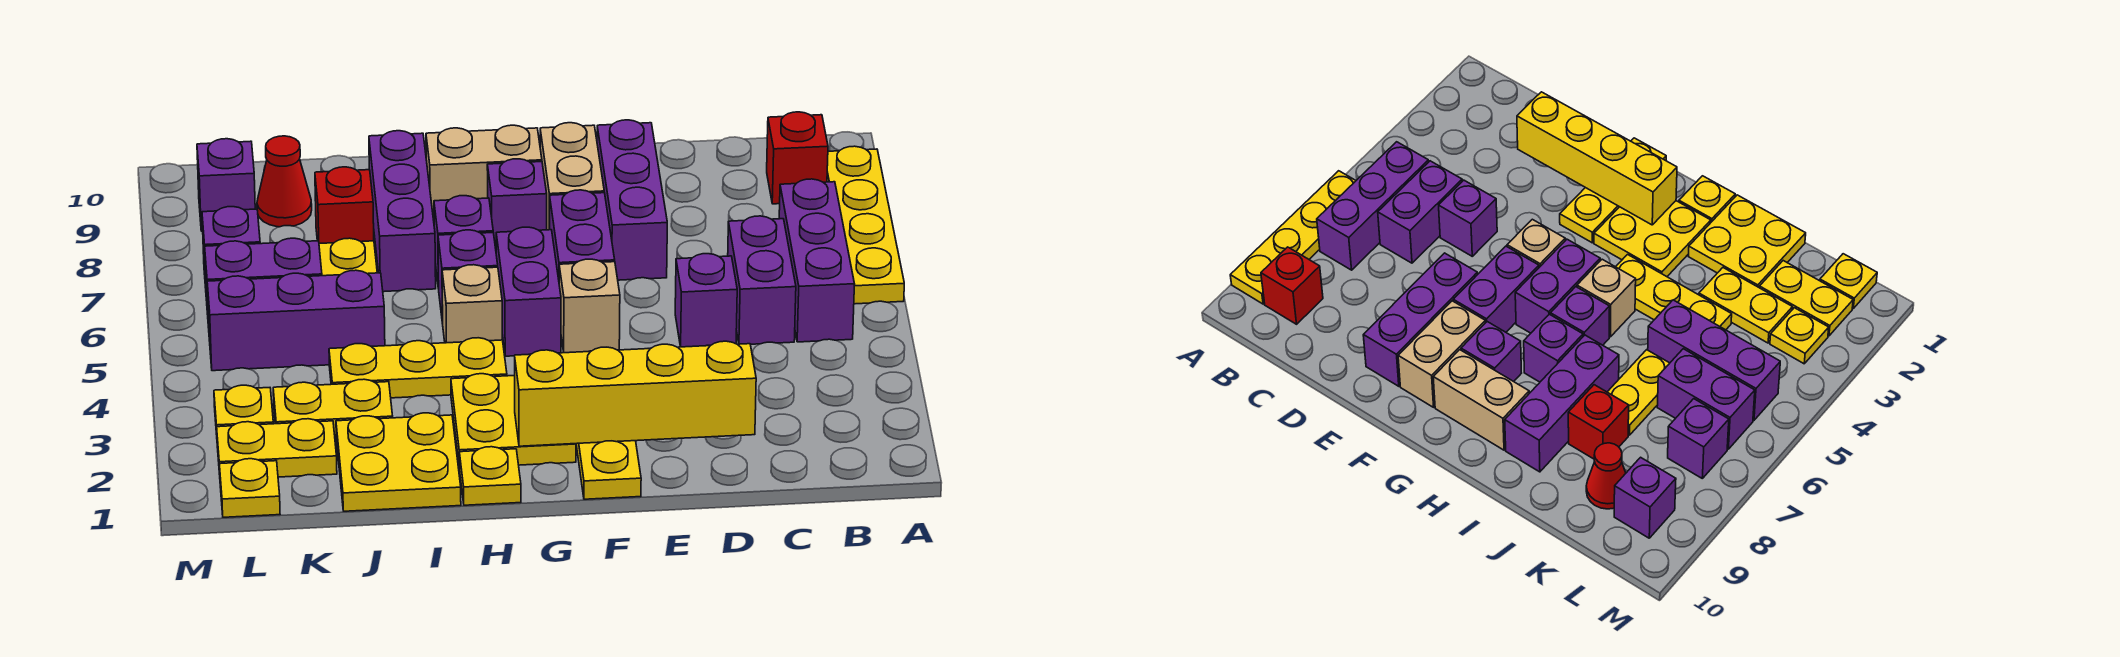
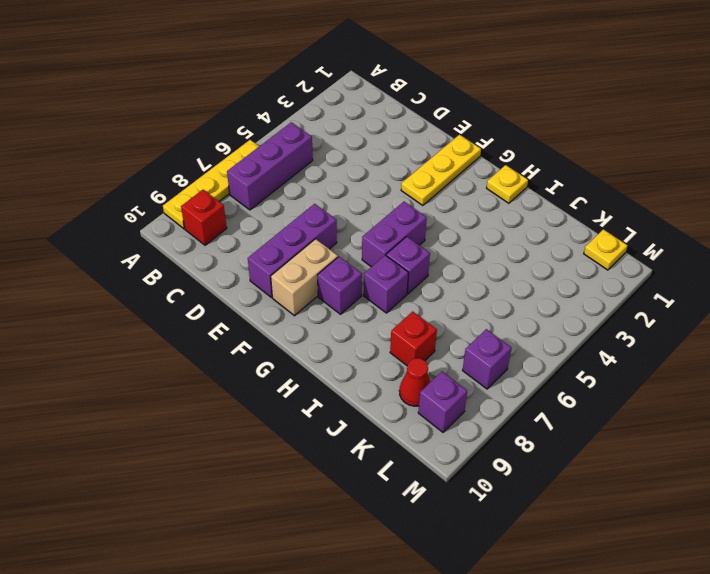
none -> purple 1x2 brick [728,216,796,344]
none -> purple 1x1 brick [675,254,737,347]
none -> tan 1x1 brick [559,259,620,353]
none -> purple 1x2 brick [550,190,615,279]

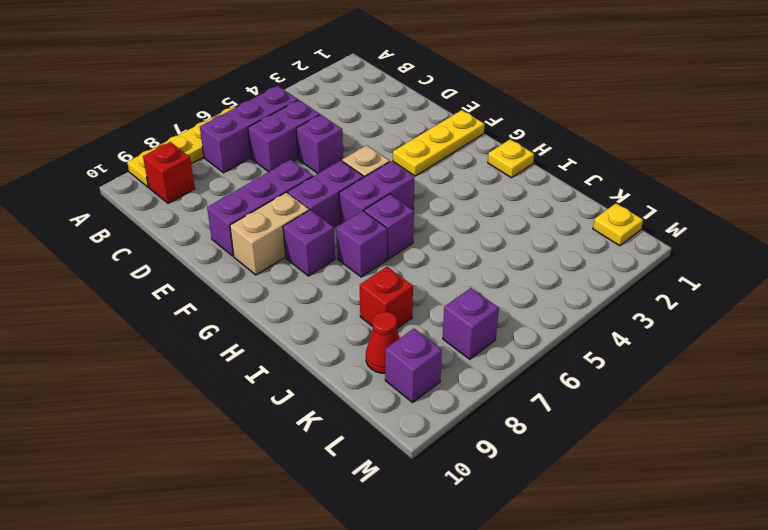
none -> yellow 2x2 plate [451,374,576,468]
none -> tan 1x2 brick [426,125,542,220]
none -> yellow 1x3 plate [329,338,507,398]
none -> tan 1x1 brick [442,265,502,343]

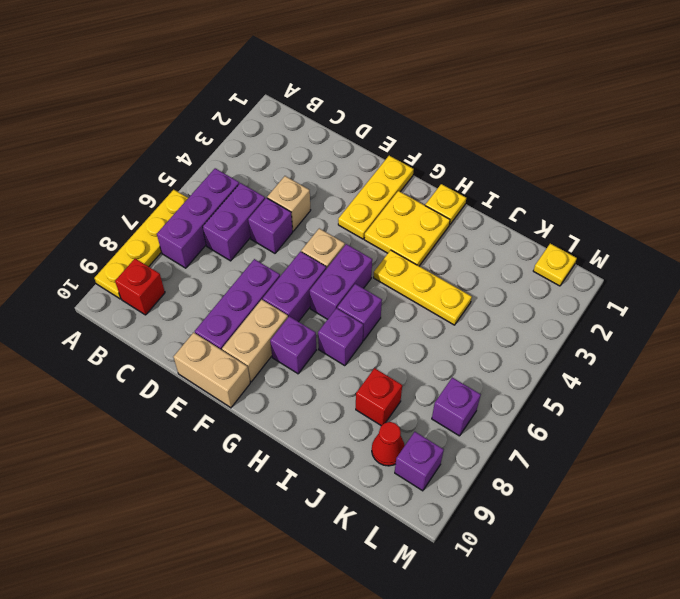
tan 1x1 brick [267,176,311,231] -> tan 1x1 brick moved to [442,265,502,343]
tan 1x2 brick [173,332,250,408] -> tan 1x2 brick moved to [426,125,542,220]
none -> yellow 2x2 plate [336,413,461,511]
none -> purple 1x3 brick [369,131,436,292]
none -> yellow 1x2 plate [273,379,393,437]
none -> purple 1x3 brick [207,270,385,371]

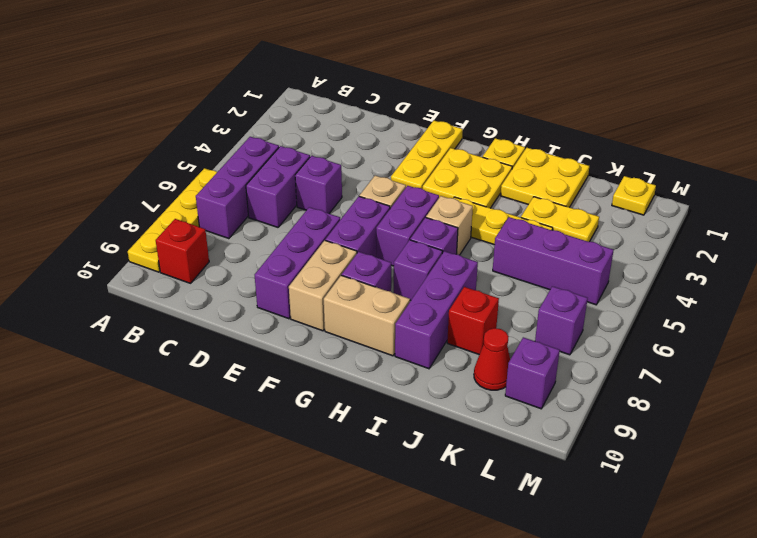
none -> yellow 1x2 plate [319,238,377,276]
none -> yellow 1x2 plate [217,419,337,477]
none -> purple 1x2 brick [205,238,322,328]
none -> yellow 1x1 plate [214,385,273,435]

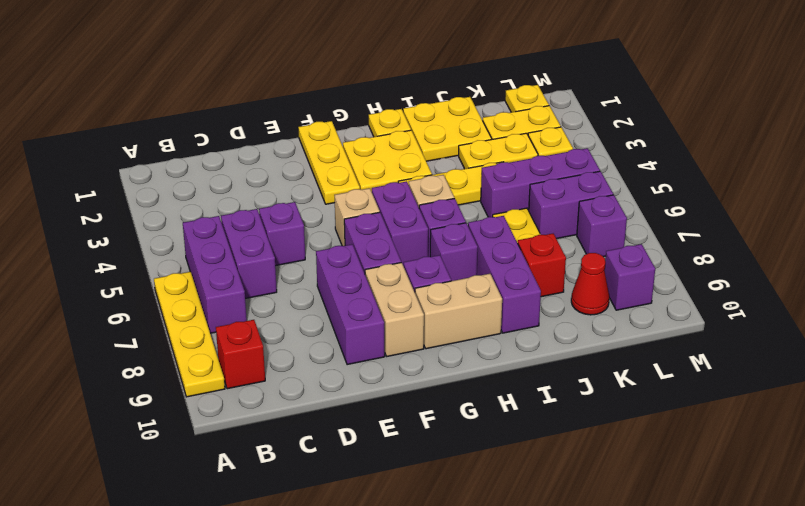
none -> yellow 1x4 brick [515,341,756,446]

